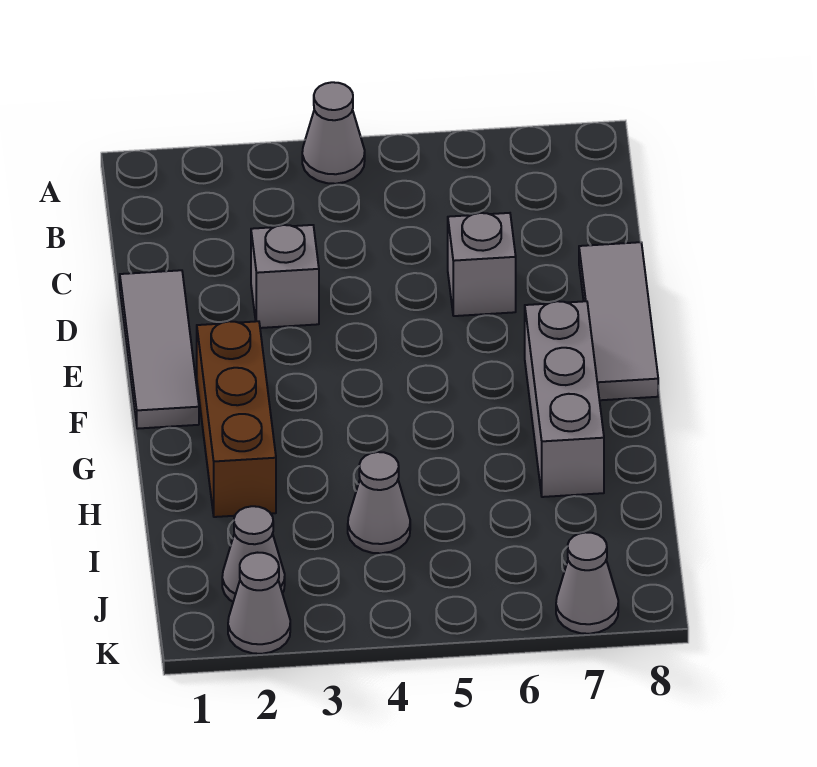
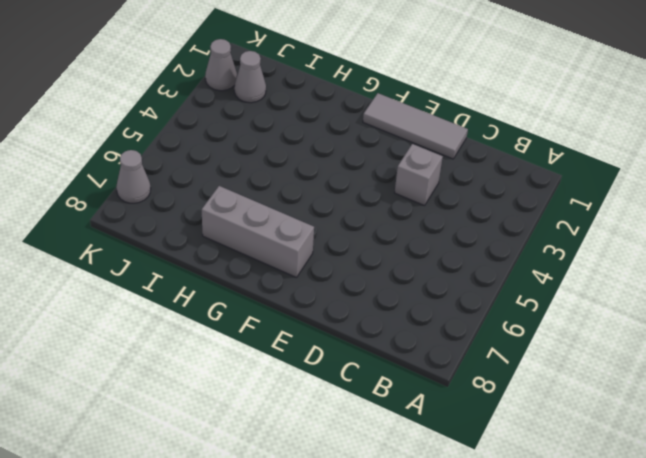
none -> grey 1x1 cone [302,82,365,184]
none -> grey 1x1 brick [448,213,516,316]

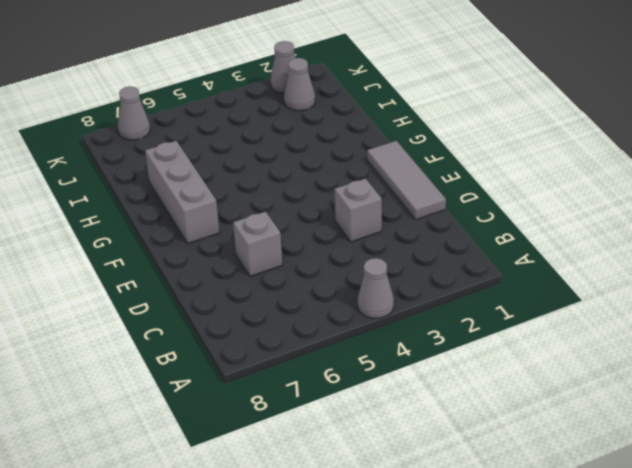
none -> grey 1x3 tile [579,242,658,400]
none -> brown 1x3 brick [197,321,276,517]

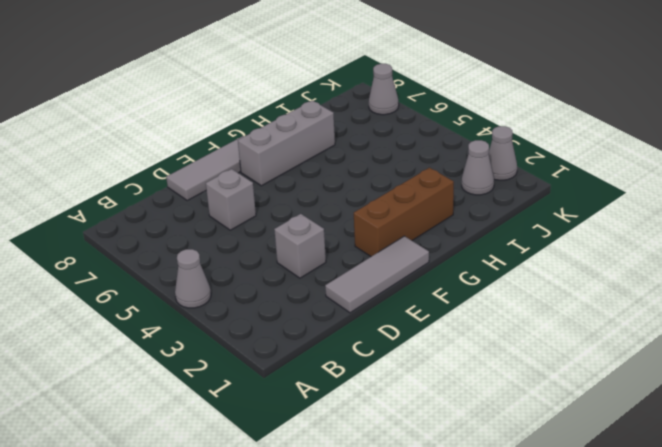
none -> grey 1x1 cone [348,452,410,553]

